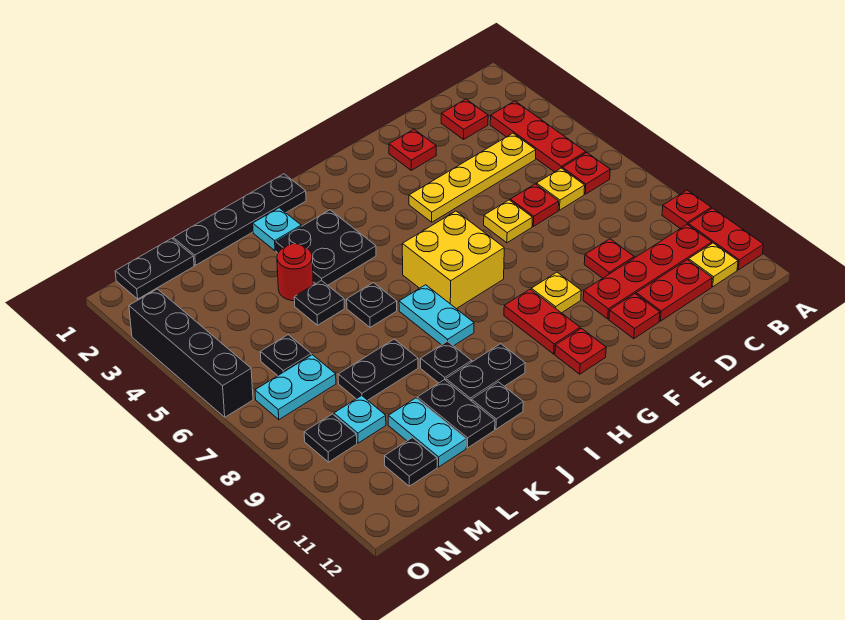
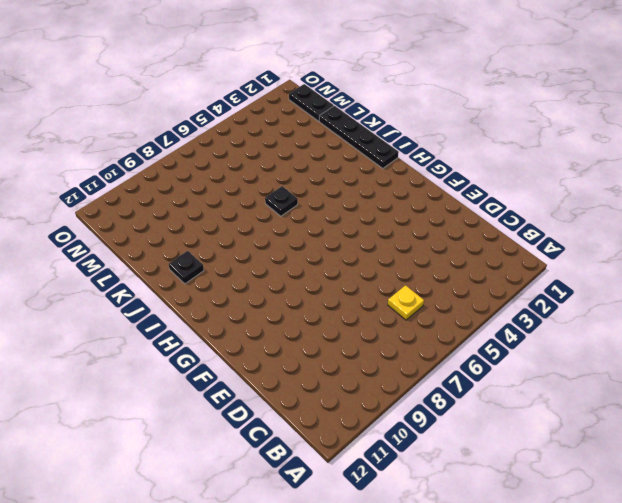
none -> red 1x1 plate [662,190,711,229]
none -> red 1x2 plate [688,208,763,270]
none -> red 1x3 plate [490,101,586,172]
none -> red 1x1 plate [562,153,610,194]

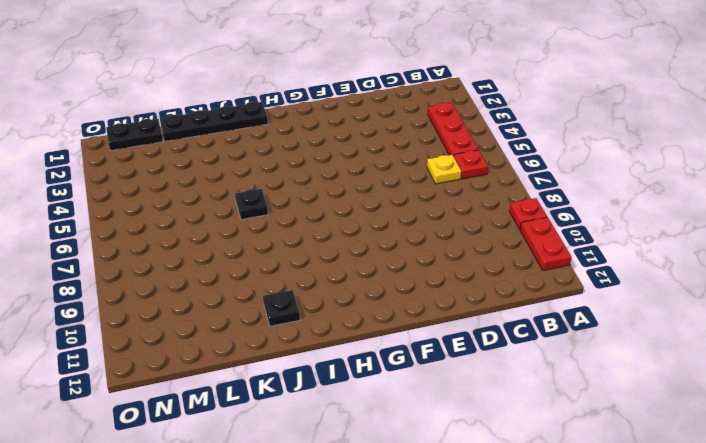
none -> red 1x4 plate [583,225,712,319]
none -> yellow 1x1 plate [689,243,738,287]
none -> red 1x1 plate [441,99,488,139]
none -> yellow 1x4 plate [409,133,536,222]

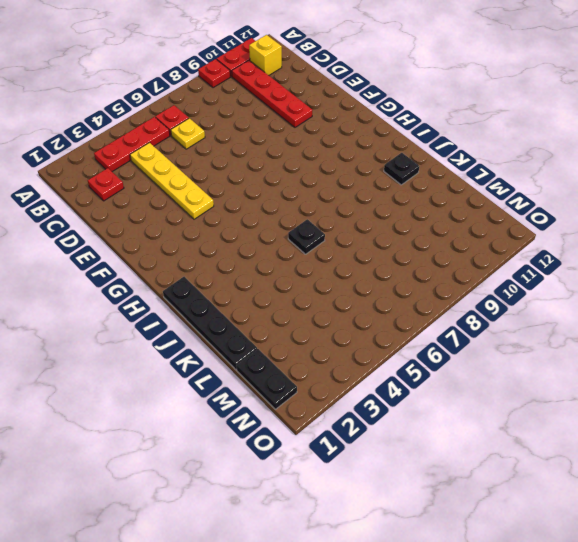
yellow 1x1 brick [249,35,282,75] -> yellow 1x1 plate [689,243,738,287]
none -> red 1x2 plate [636,260,712,321]
none -> red 1x1 plate [510,184,559,226]
none -> red 1x1 plate [584,239,634,278]
none -> red 1x1 plate [389,129,436,170]

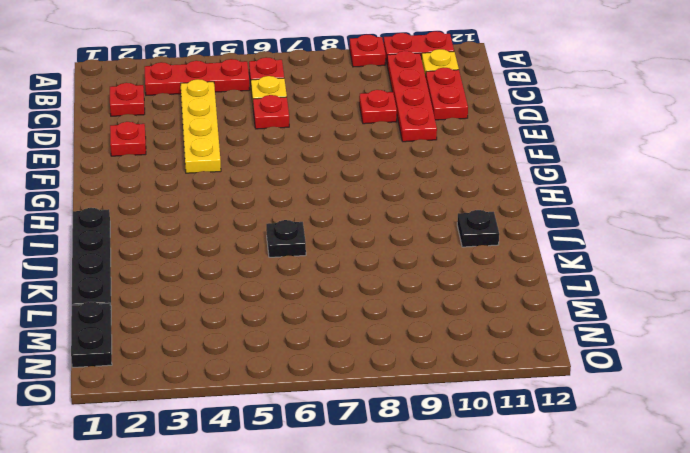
none -> yellow 1x1 plate [484,200,532,243]
none -> red 1x1 plate [609,294,660,339]
none -> yellow 1x1 plate [531,272,581,313]
none -> yellow 2x2 brick [402,211,504,309]

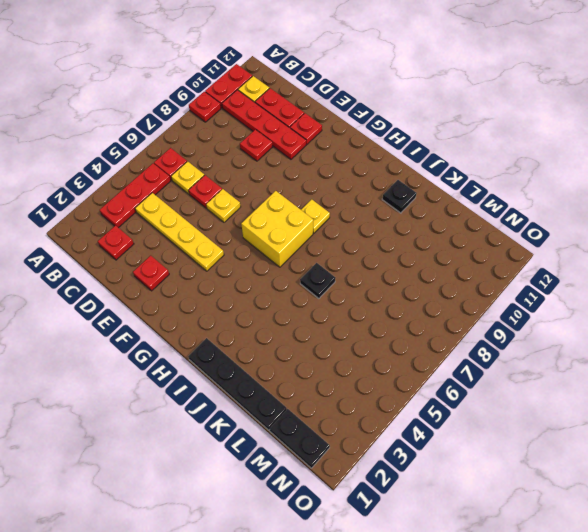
yellow 1x1 plate [301,199,330,233] -> yellow 1x1 plate moved to [531,272,581,313]
none -> red 1x2 plate [504,289,580,354]
none -> red 1x1 plate [555,328,606,374]
none -> black 2x2 plate [276,210,376,285]
none -> cyan 1x2 plate [399,285,474,346]

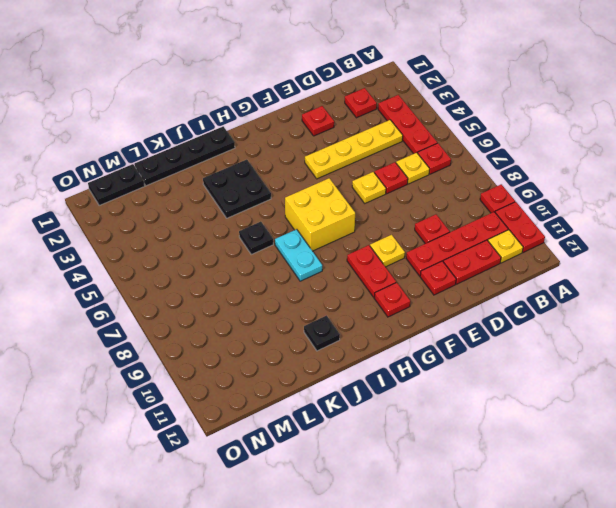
none -> black 1x2 plate [446,344,525,401]
none -> cyan 1x1 plate [253,208,301,251]
none -> black 1x1 plate [421,341,472,383]
none -> red 1x1 round brick [277,244,313,301]

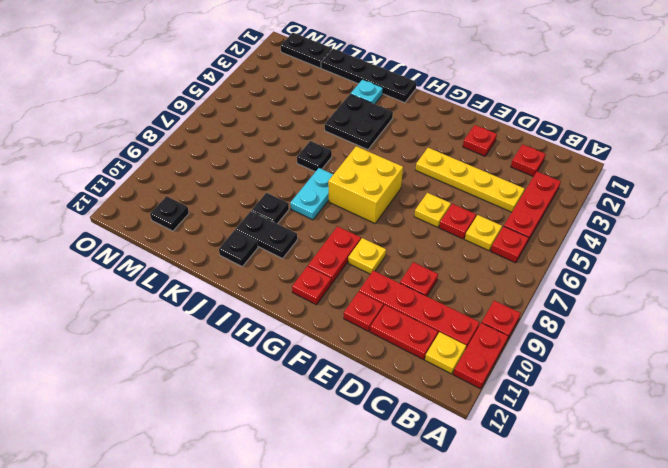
none -> red 1x1 round brick [277,244,313,301]
none -> black 1x1 plate [294,280,344,325]
none -> black 1x2 plate [338,339,418,400]
none -> black 1x2 plate [417,380,495,448]

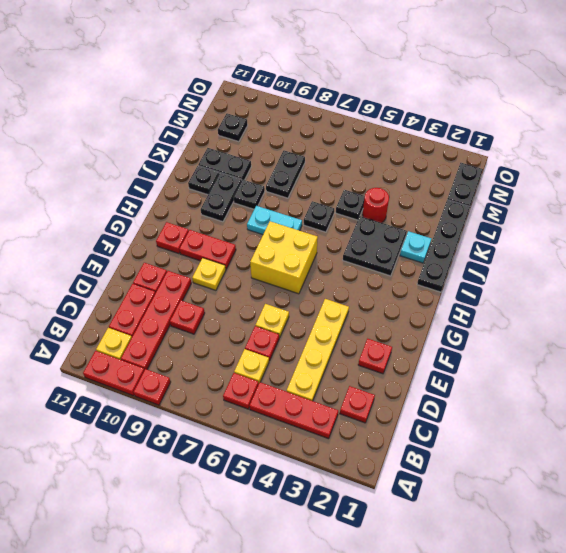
none -> cyan 1x2 plate [388,398,466,467]
none -> black 1x1 plate [260,335,311,376]
none -> cyan 1x2 plate [255,355,336,420]
none -> cyan 1x1 plate [334,396,386,443]

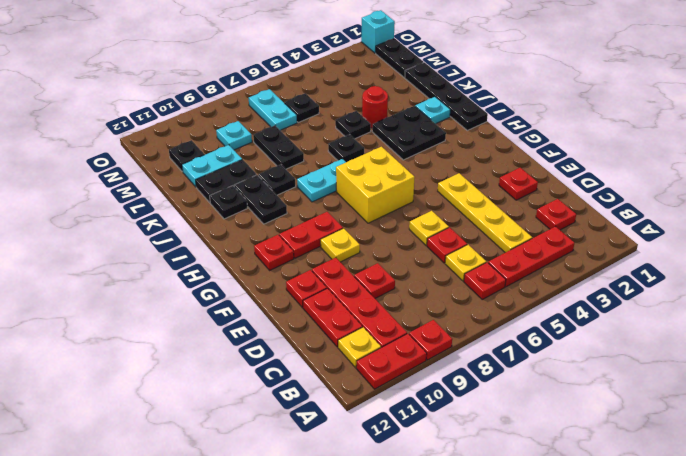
cyan 1x1 brick [361,10,395,53] -> none
none -> black 1x1 plate [304,414,357,462]
none -> black 1x4 brick [129,289,253,417]

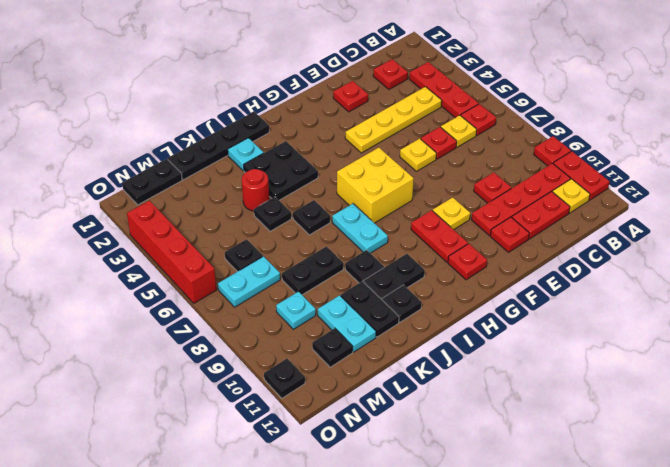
red 1x4 brick [127,200,216,303] -> black 1x4 brick [129,289,253,417]
black 1x1 plate [264,359,305,398] -> black 1x1 plate moved to [304,414,357,462]

